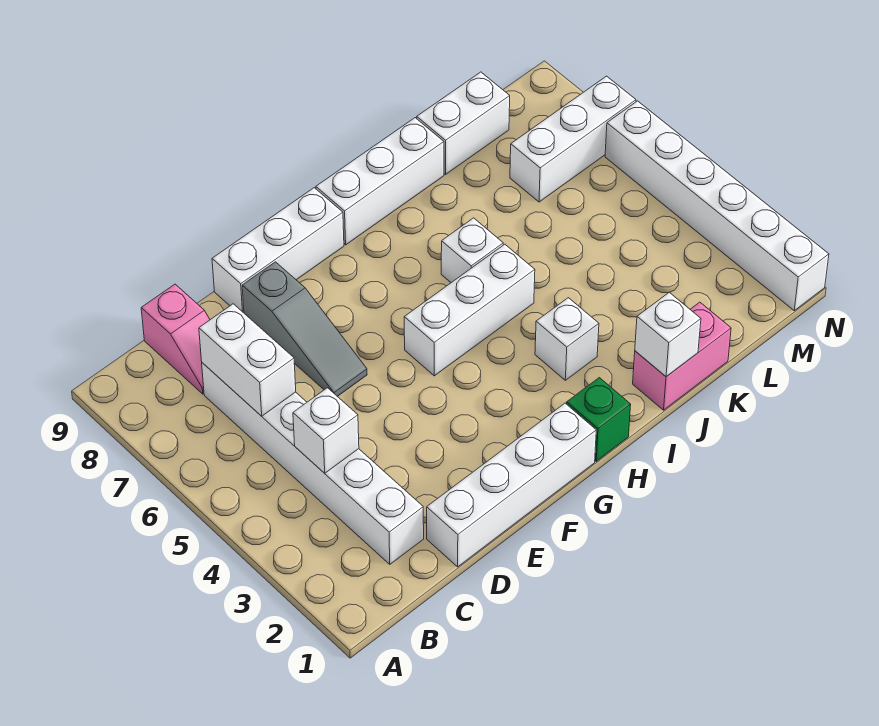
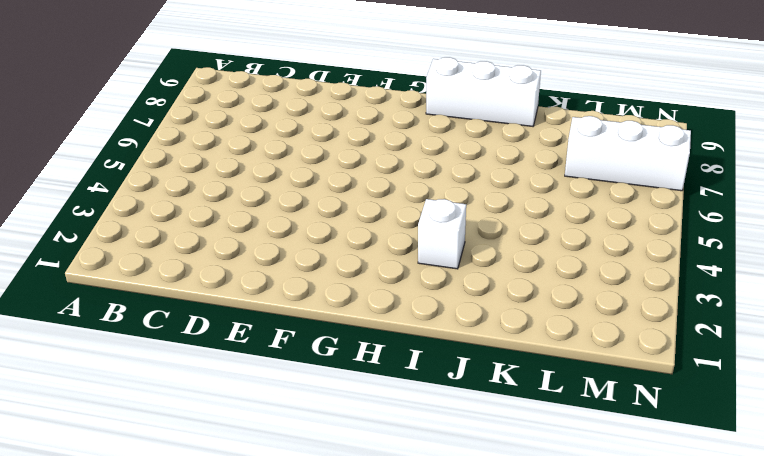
none -> white 1x6 brick [202,363,424,564]
none -> pink 1x2 slope [141,284,210,394]
none -> white 1x4 brick [427,403,596,567]

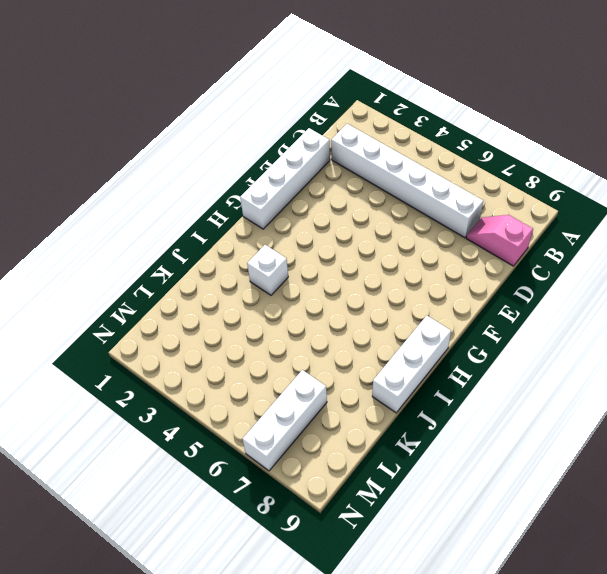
none -> grey 1x3 slope [242,262,367,396]
none -> white 1x3 brick [212,188,344,313]
none -> white 1x3 brick [404,244,535,376]

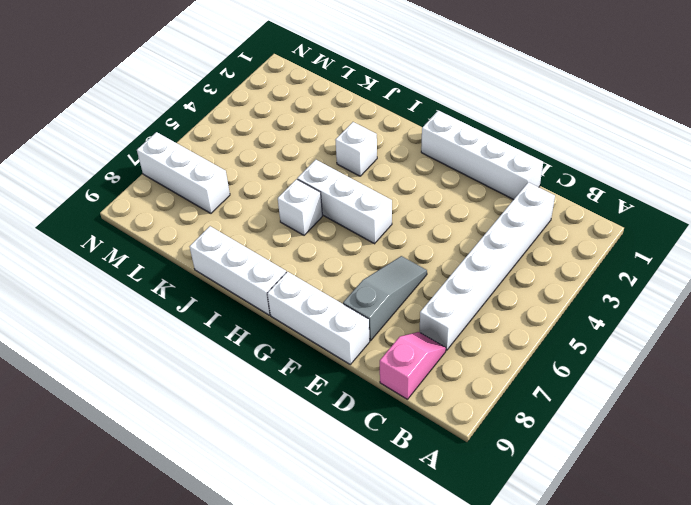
none -> green 1x1 brick [567,378,631,461]
none -> pink 1x2 brick [633,302,731,410]
none -> white 1x2 brick [417,72,510,174]

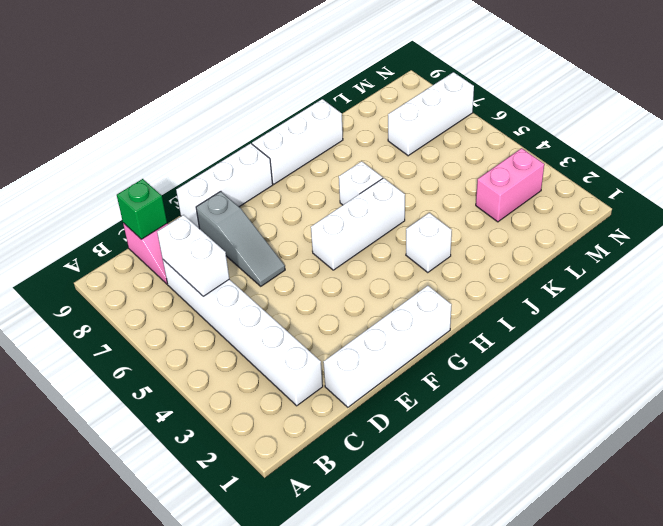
green 1x1 brick [117,179,167,239] -> green 1x1 brick moved to [567,378,631,461]
pink 1x2 brick [476,148,544,222] -> pink 1x2 brick moved to [633,302,731,410]
none -> white 1x2 brick [417,72,510,174]
none -> white 1x6 brick [605,101,829,311]
none -> white 1x1 brick [293,388,359,473]

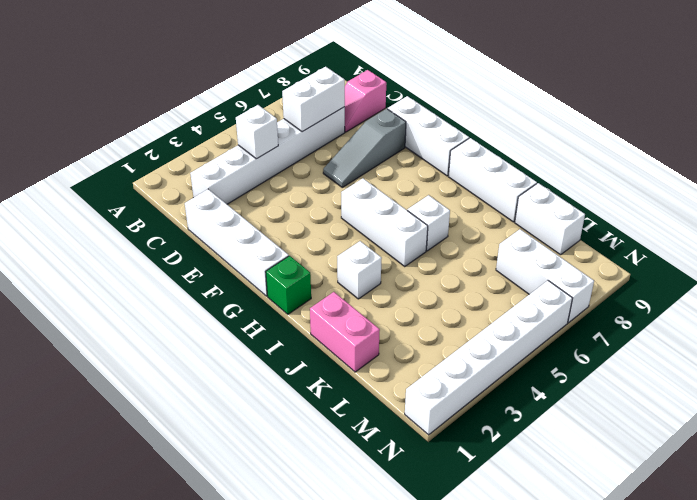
none -> white 1x1 brick [635,292,701,377]

